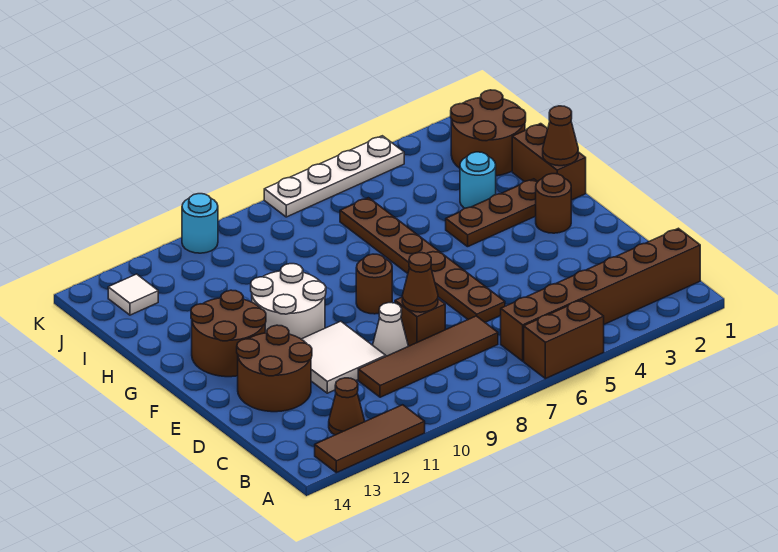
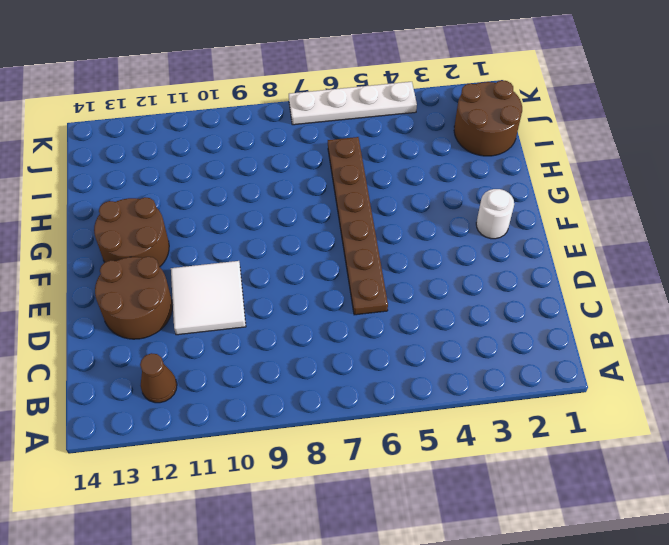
white 1x1 round brick [476,189,514,239] -> brown 1x1 round brick [536,174,571,233]
none -> brown 1x2 brick [524,300,604,379]
none -> brown 1x3 tile [315,405,425,473]
none -> brown 1x6 brick [501,228,700,361]

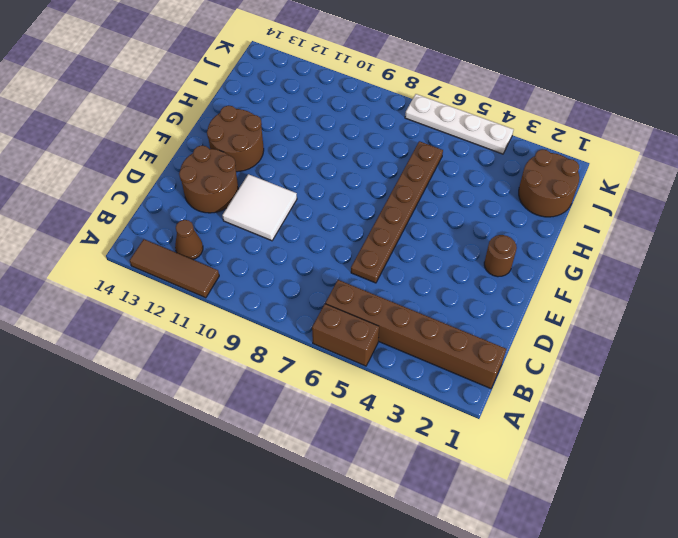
none -> brown 1x4 tile [358,316,498,397]
none -> brown 1x1 brick [395,297,445,346]
none -> white 1x1 cone [373,303,408,356]

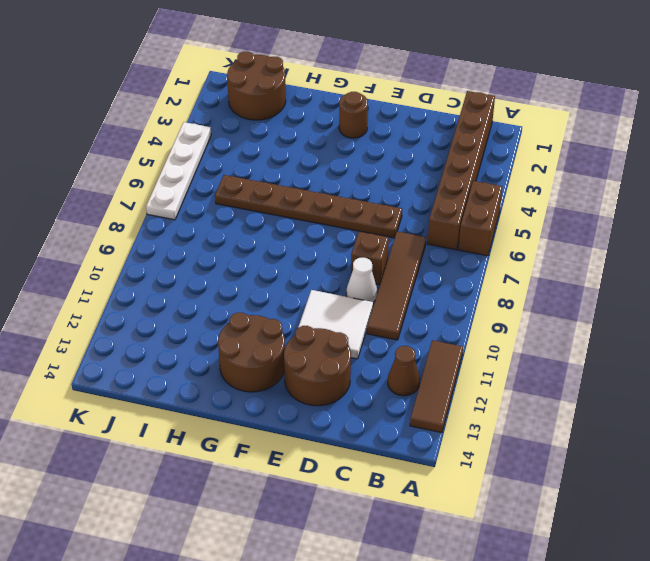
none -> brown 1x1 round brick [356,254,392,314]
none -> white 2x2 round brick [251,264,326,339]
none -> brown 1x2 brick [512,124,586,200]

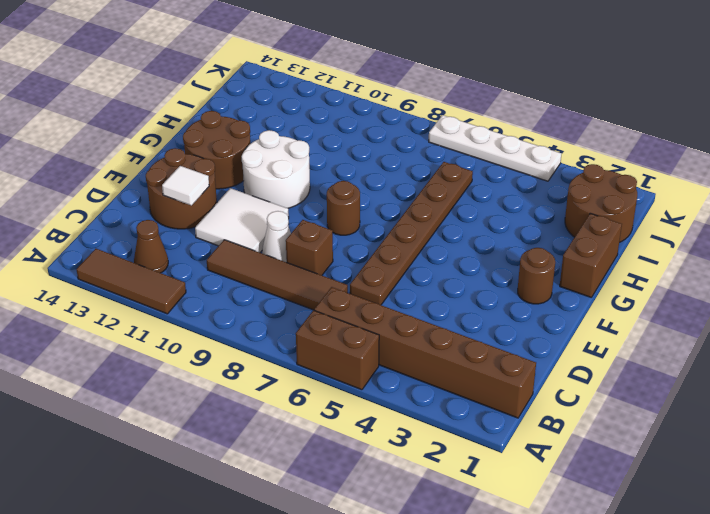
white 1x1 tile [162,166,209,205] -> white 1x1 tile moved to [108,274,158,315]
none -> brown 1x3 plate [446,179,538,247]
none -> cyan 1x1 round brick [460,152,496,208]
none -> cyan 1x1 round brick [182,194,218,253]

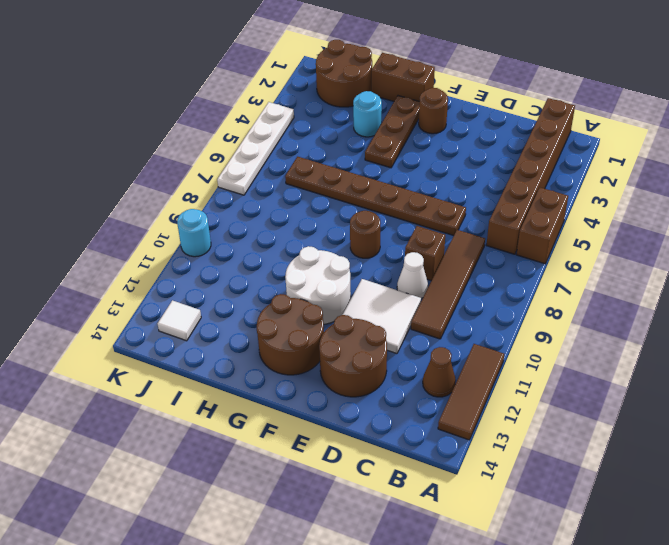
none -> brown 1x1 cone [402,253,438,312]
none -> brown 1x1 cone [543,106,578,166]

